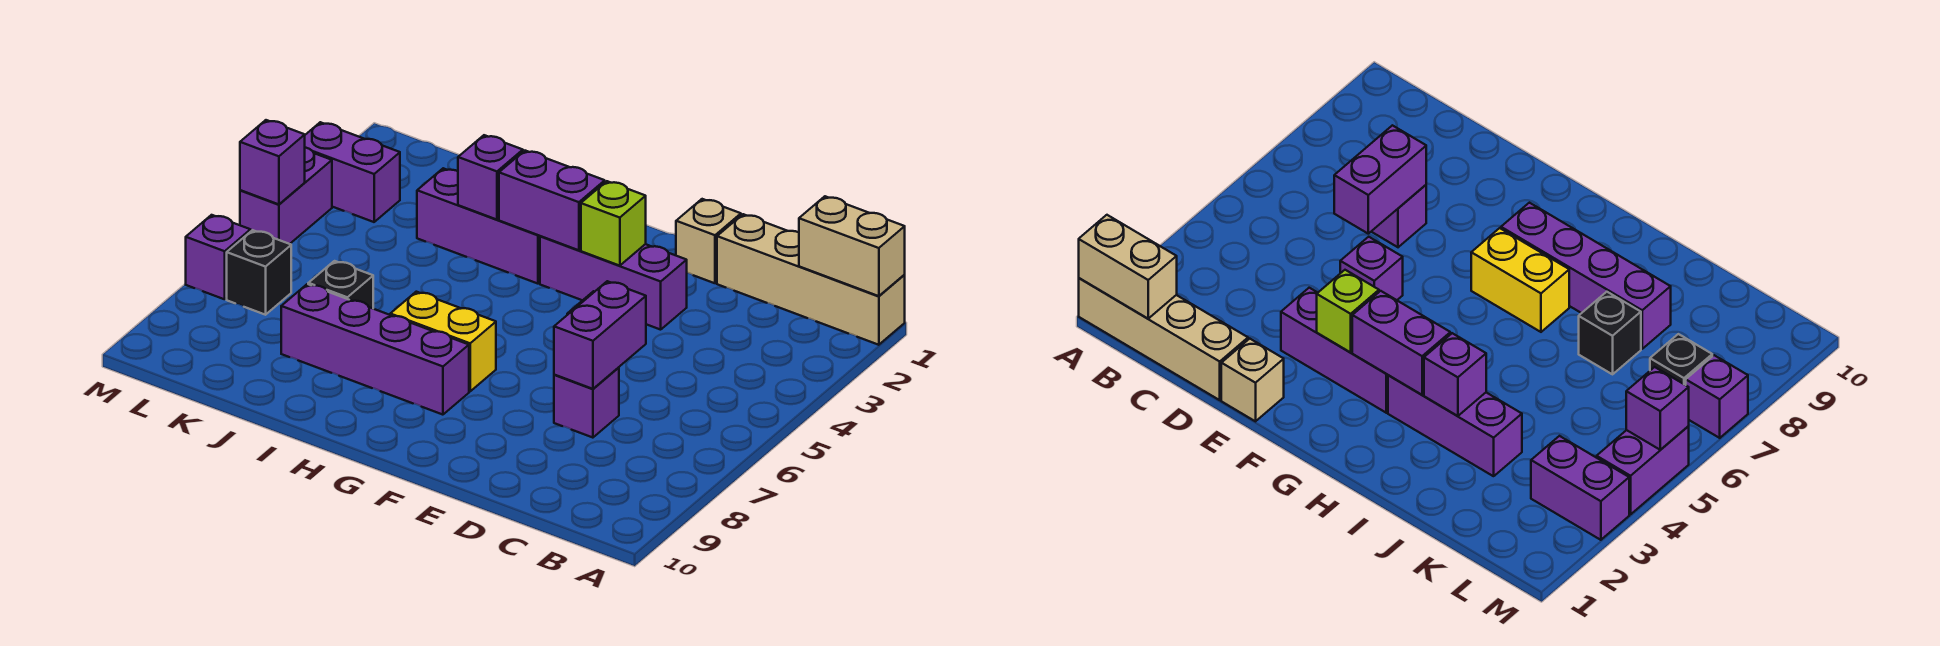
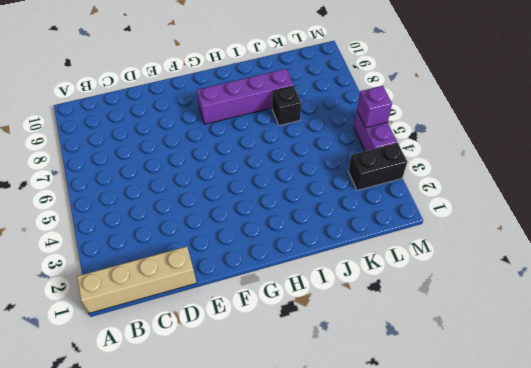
black 1x2 brick [348,143,407,190] -> purple 1x2 brick [305,122,400,222]
none -> purple 1x1 brick [554,367,619,438]
none -> tan 1x1 brick [676,199,741,283]
none -> purple 1x3 brick [540,236,687,330]

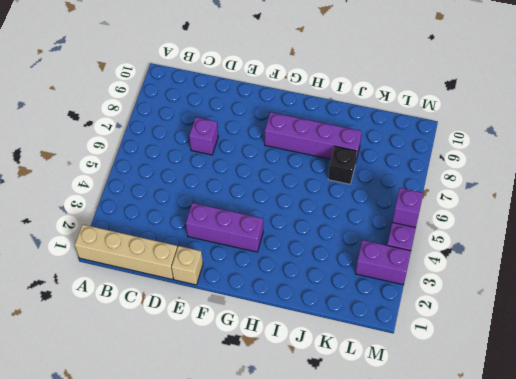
none -> purple 1x1 brick [1340,237,1403,300]
none -> yellow 1x2 brick [390,292,496,391]
none -> purple 1x3 brick [417,168,540,284]

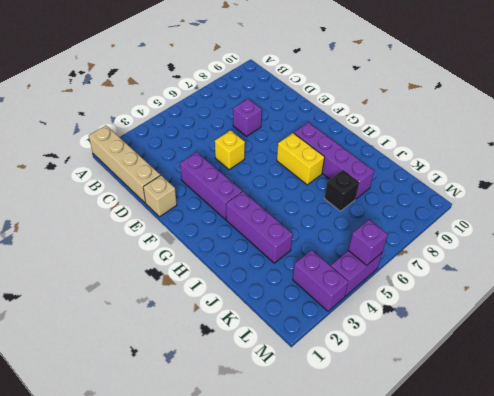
yellow 1x1 brick [215,130,245,170] -> purple 1x1 brick [1340,237,1403,300]
none -> black 1x1 brick [227,230,291,315]
none -> purple 1x1 brick [186,215,251,299]
none -> tan 1x2 brick [799,196,905,296]

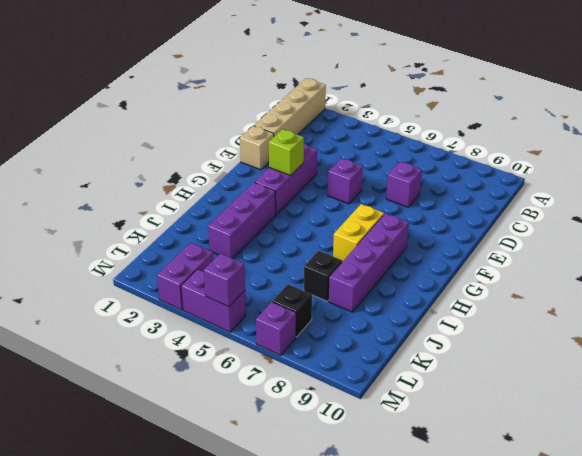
none -> tan 1x2 brick [799,196,905,296]
none -> purple 1x2 brick [554,281,646,389]
none -> purple 1x2 brick [499,151,605,250]

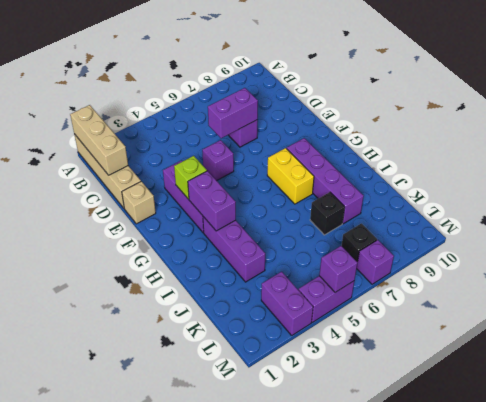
tan 1x3 brick [70,105,128,175] -> tan 1x2 brick [799,196,905,296]
none -> purple 1x1 brick [458,135,523,220]

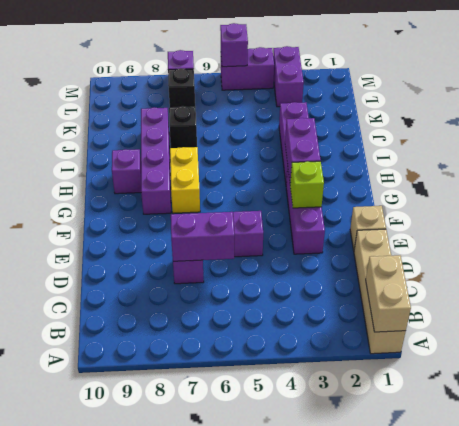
purple 1x1 brick [112,149,141,194] -> purple 1x1 brick moved to [458,135,523,220]

